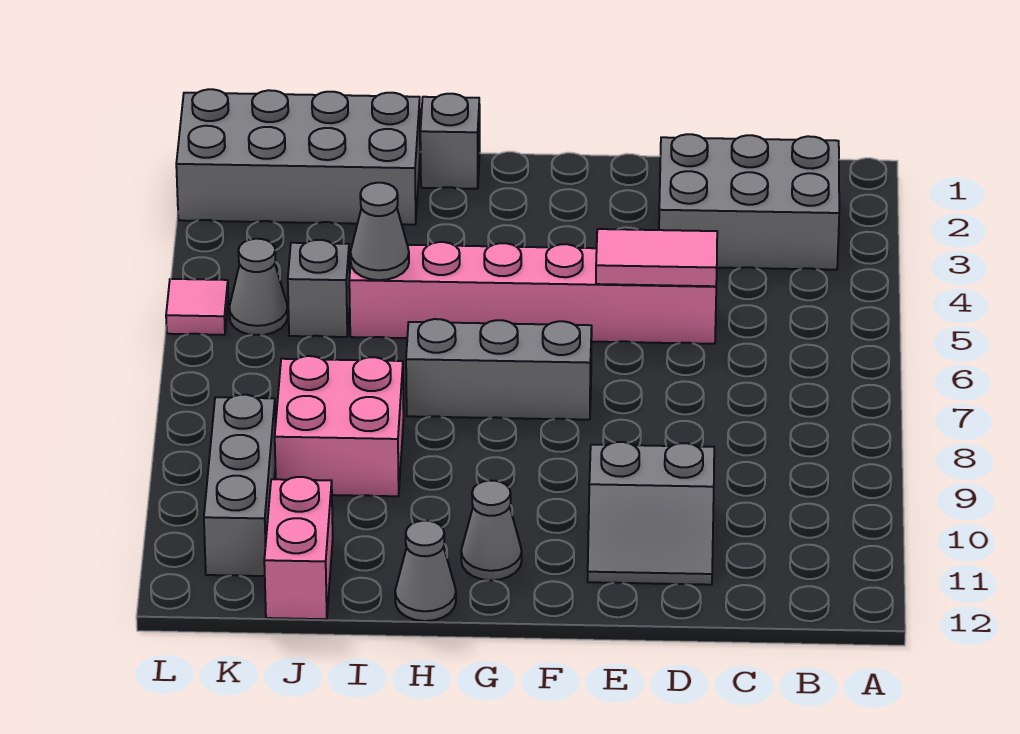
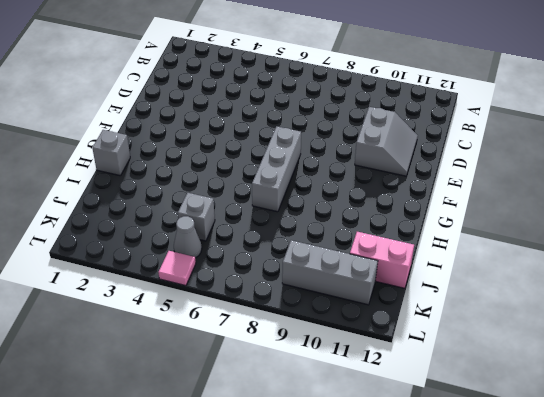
none -> grey 2x3 brick [659,134,839,270]
none -> pink 1x6 brick [349,242,716,344]
none -> grey 1x1 cone [461,480,522,580]

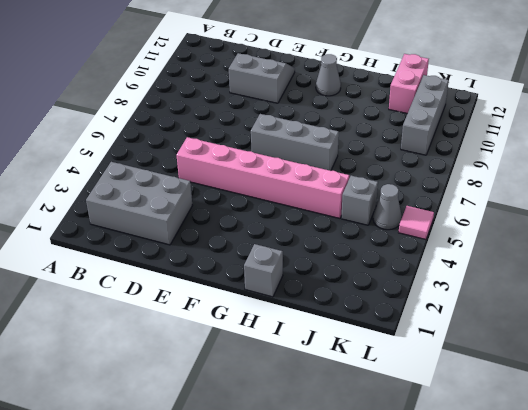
none -> grey 1x1 cone [395,521,456,621]
none -> grey 2x4 brick [176,89,420,225]
none -> pink 2x2 brick [275,356,404,496]

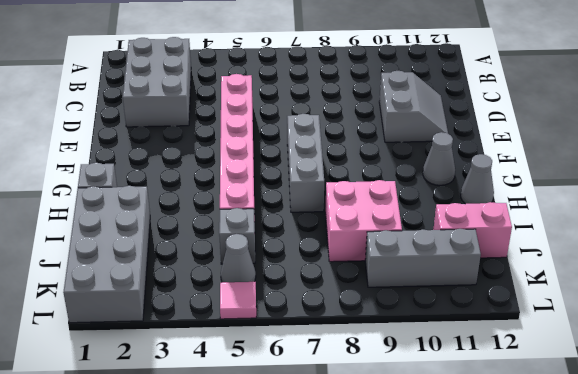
none -> pink 1x2 tile [596,229,717,286]
none -> grey 1x1 cone [351,183,409,280]

